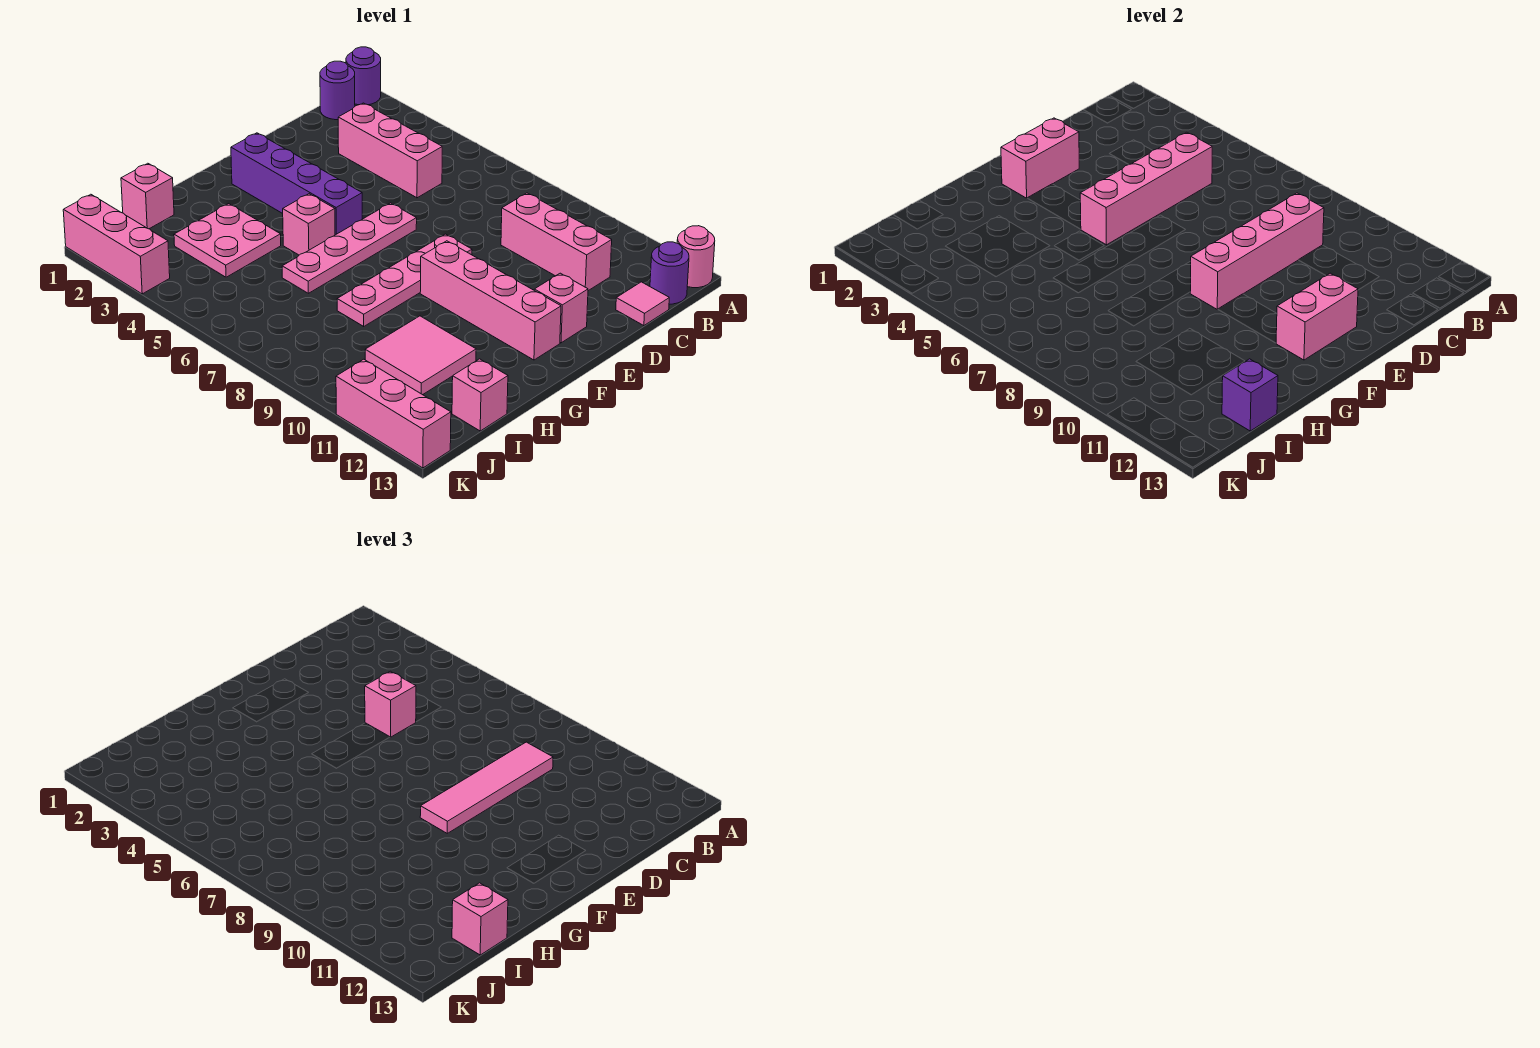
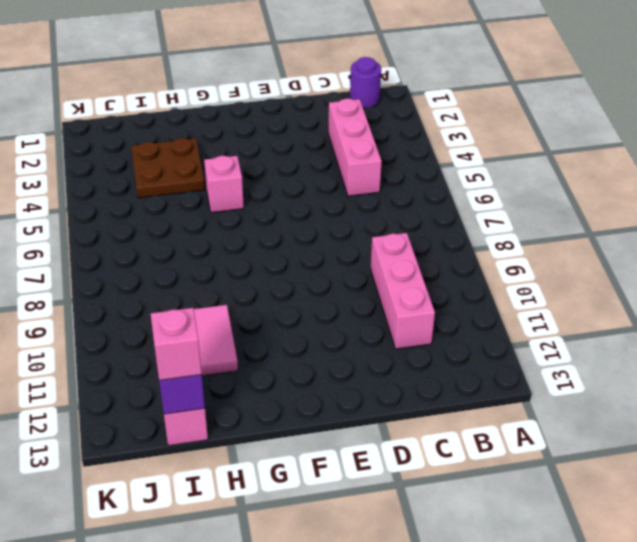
brown 2x2 plate [131,138,205,198] -> pink 2x2 plate [174,204,281,277]
none -> purple 1x1 round brick [346,47,381,105]
none -> pink 1x1 round brick [677,226,715,288]
none -> purple 1x1 round brick [650,242,689,304]

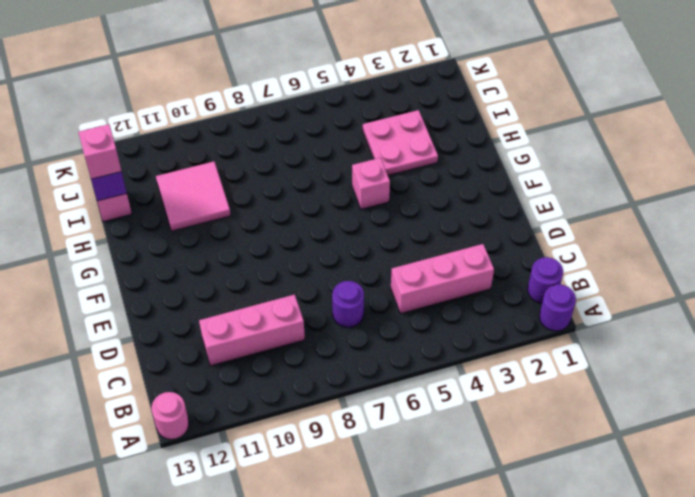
purple 1x1 round brick [332,281,364,327] -> purple 1x1 round brick moved to [650,242,689,304]
none -> pink 1x1 tile [616,282,669,326]
none -> pink 1x4 plate [282,203,417,293]
none -> pink 1x4 plate [337,234,472,326]

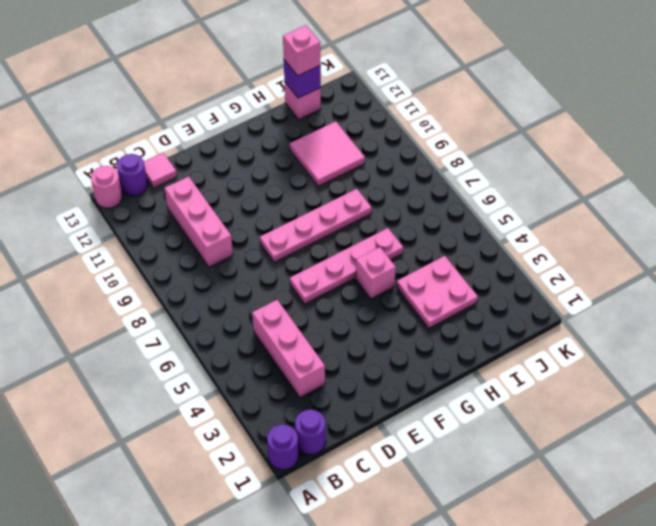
none -> pink 1x1 brick [534,273,588,343]
none -> purple 1x4 brick [231,133,362,235]
none -> pink 1x4 brick [420,241,561,360]

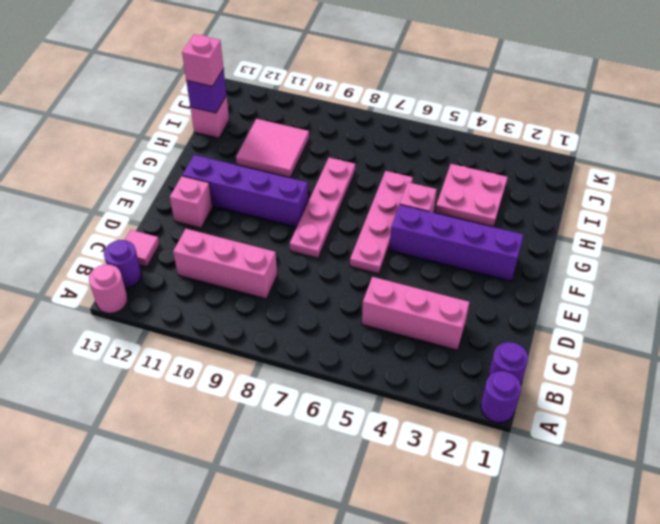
purple 1x4 brick [182,155,308,227] -> pink 1x4 brick [420,241,561,360]
none -> pink 1x1 brick [121,163,174,229]
none -> pink 1x3 brick [63,194,170,294]
none -> pink 1x3 brick [336,359,451,468]

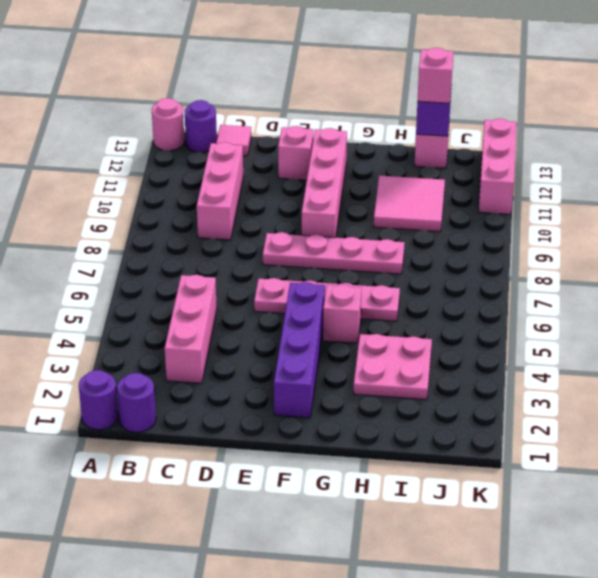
none -> pink 1x1 brick [121,163,174,229]
none -> pink 1x3 brick [63,194,170,294]
none -> pink 1x4 brick [1080,132,1212,245]

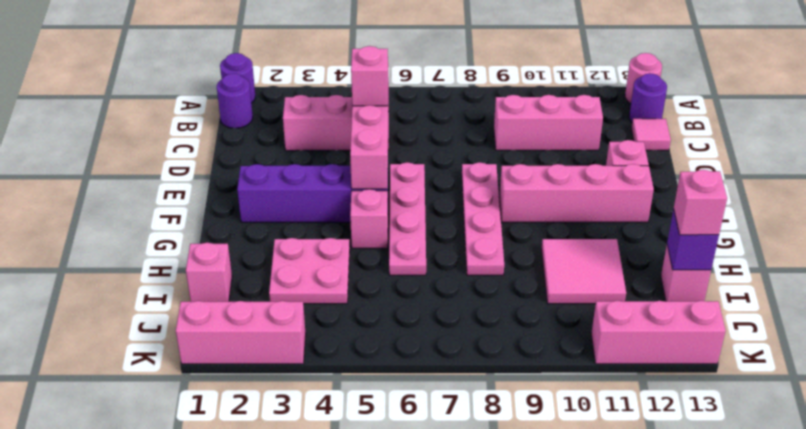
none -> pink 1x4 brick [1190,193,1324,309]
none -> pink 1x2 brick [1001,118,1079,198]
none -> pink 1x2 brick [1276,273,1358,360]

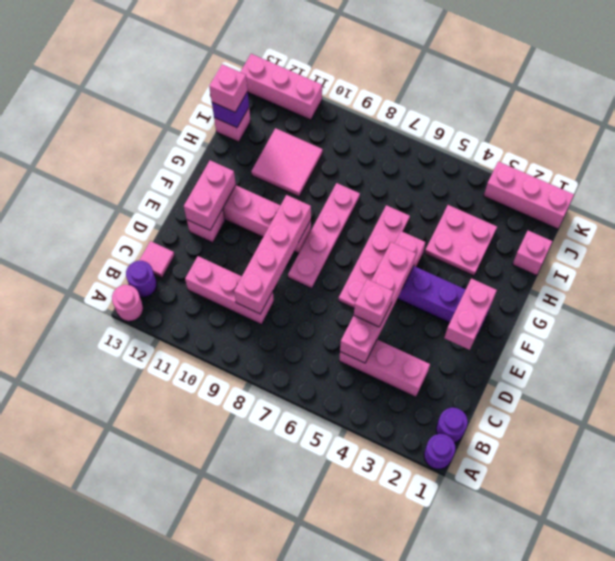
none -> pink 1x4 tile [420,742,553,833]

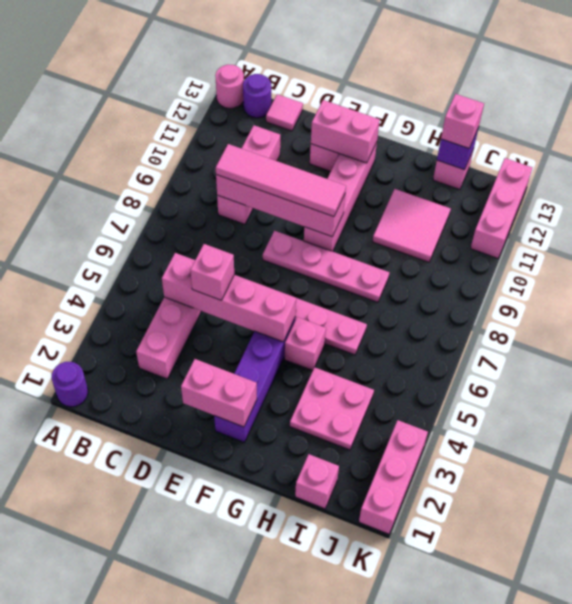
none -> purple 1x1 round brick [320,61,355,120]

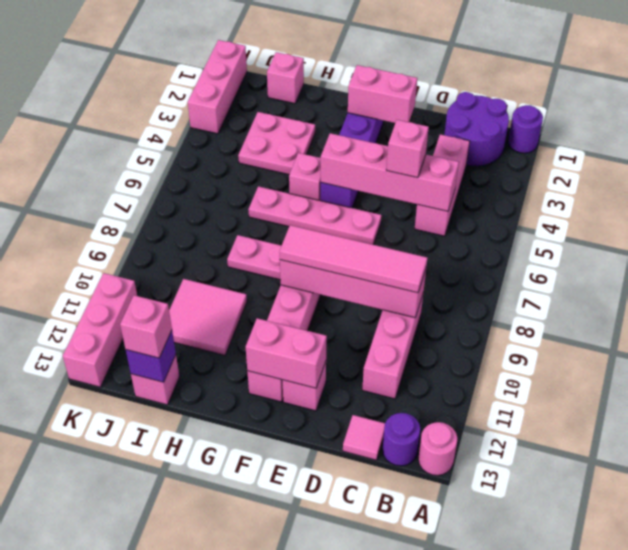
purple 2x2 round brick [444,92,509,166] -> purple 1x1 round brick [320,61,355,120]

